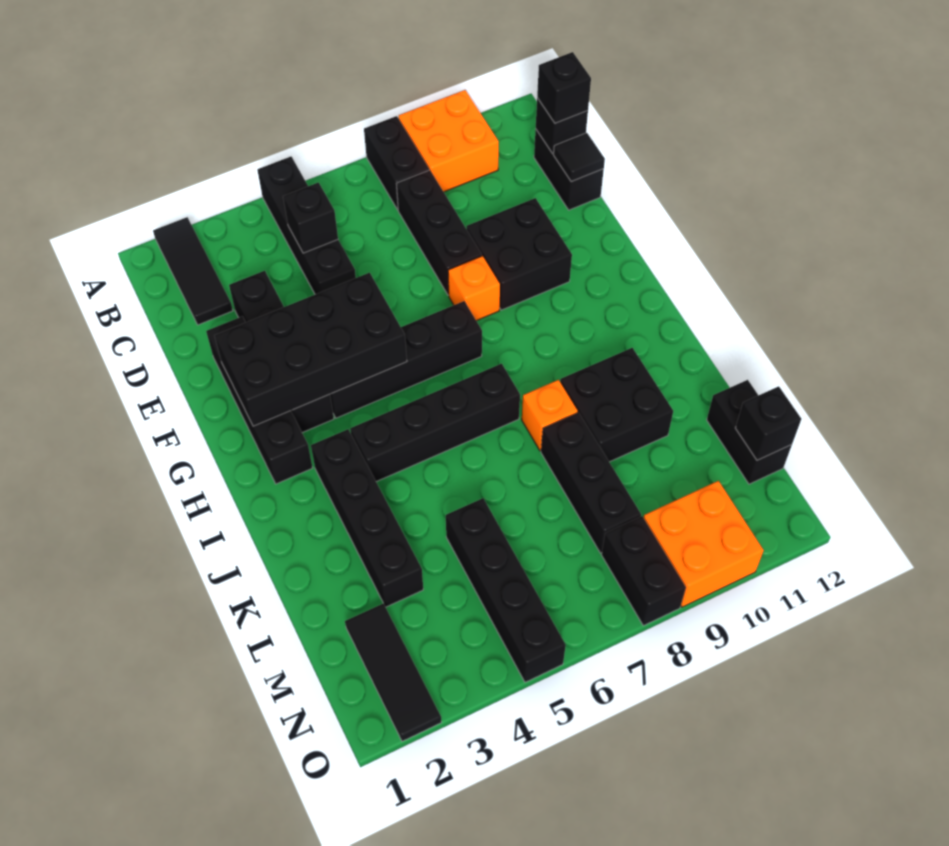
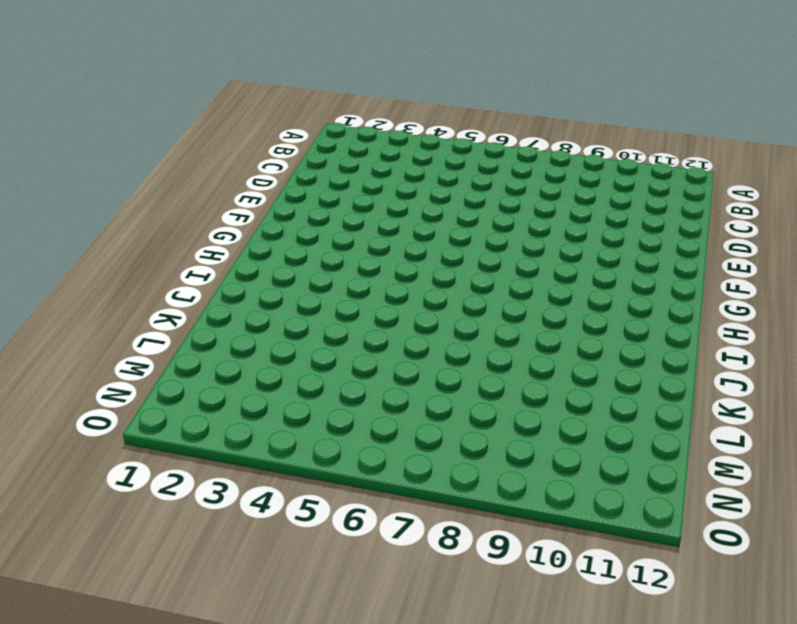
none -> black 1x3 tile [153,217,233,325]
none -> black 1x4 brick [257,157,356,294]
none -> black 1x2 brick [364,116,429,210]

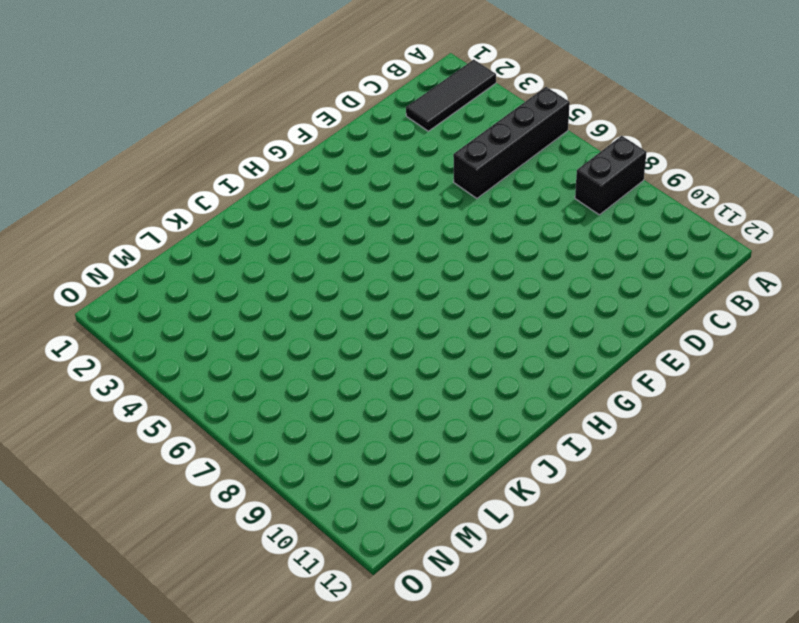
none -> orange 2x2 brick [399,90,499,192]
none -> black 1x3 brick [397,170,482,295]
none -> black 1x2 brick [534,129,604,210]

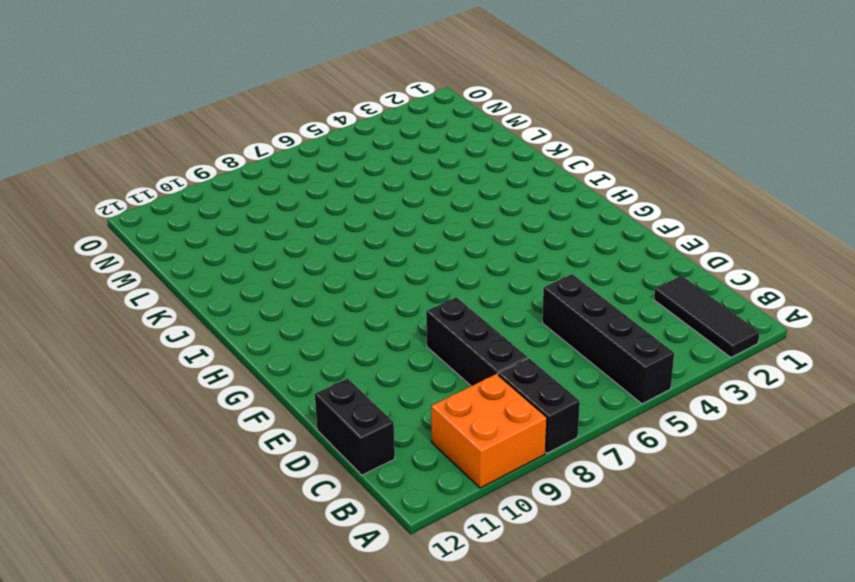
none -> black 1x4 brick [229,271,334,433]
none -> black 1x4 brick [206,316,312,484]
none -> black 2x2 brick [466,198,572,310]

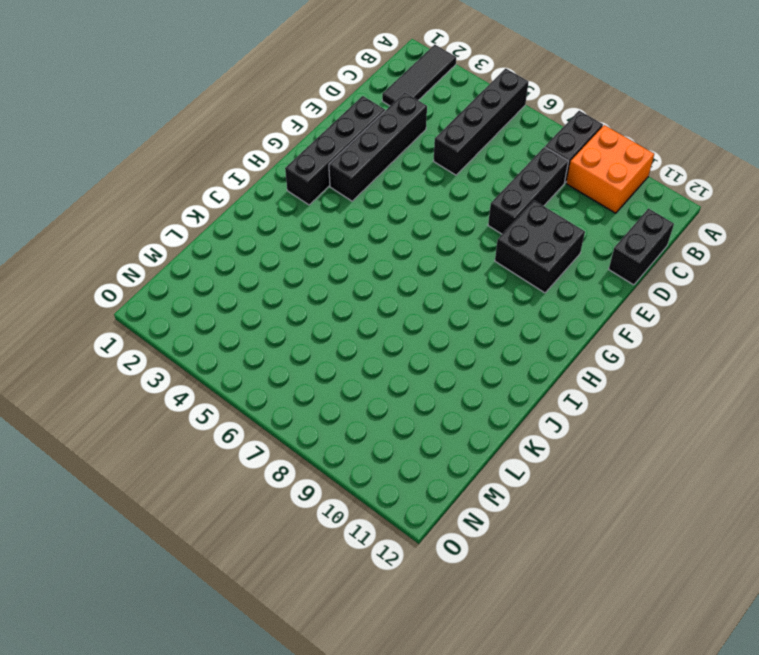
none -> orange 1x1 brick [448,256,500,321]
none -> black 1x4 brick [330,301,482,418]
none -> black 1x4 brick [311,429,423,607]

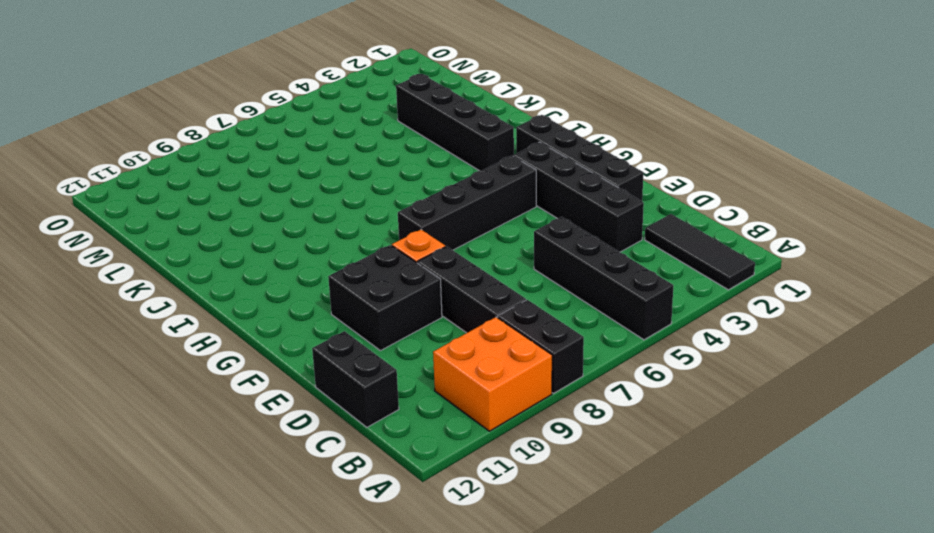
none -> black 1x4 brick [350,364,520,482]
none -> orange 1x1 brick [522,380,578,451]
none -> black 2x2 brick [560,348,673,462]

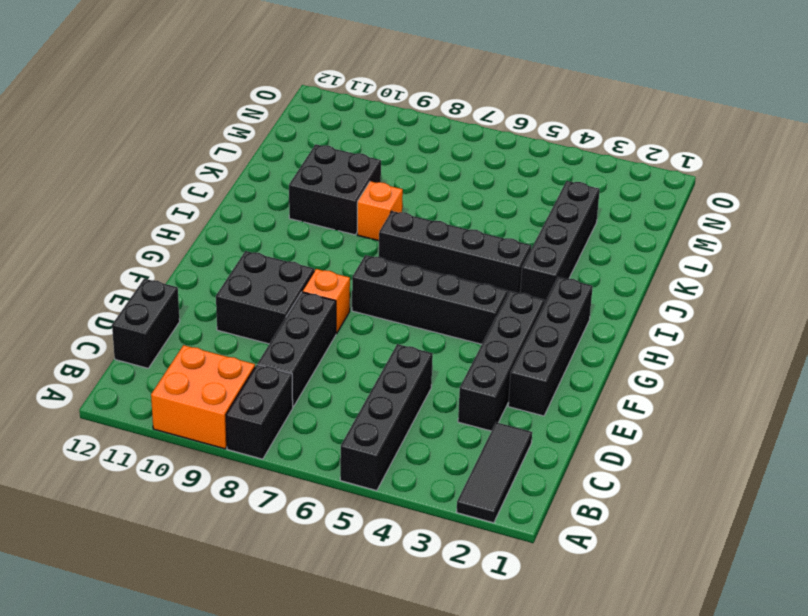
none -> black 1x3 brick [541,413,641,553]
none -> black 1x4 brick [446,498,566,682]
none -> black 1x2 brick [707,380,792,484]

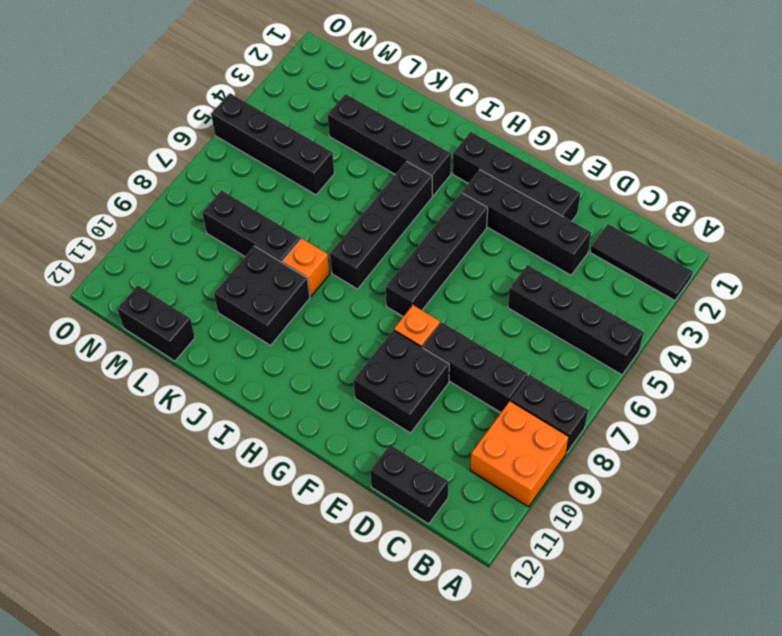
none -> black 1x3 tile [345,603,442,741]
none -> black 1x2 brick [602,516,686,626]
none -> orange 2x2 brick [643,481,764,607]

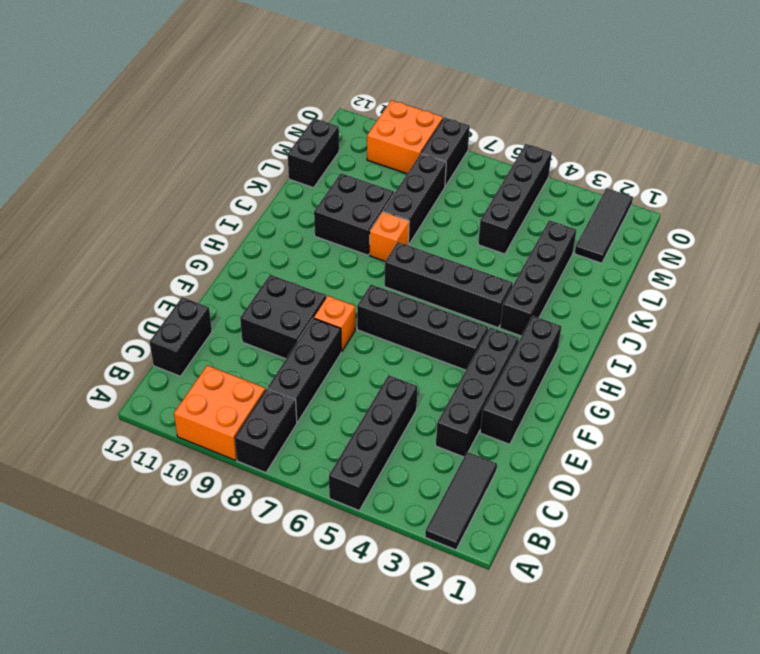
none -> black 1x1 brick [283,183,338,253]
none -> black 1x1 brick [536,98,588,154]
none -> black 1x1 tile [554,133,605,182]

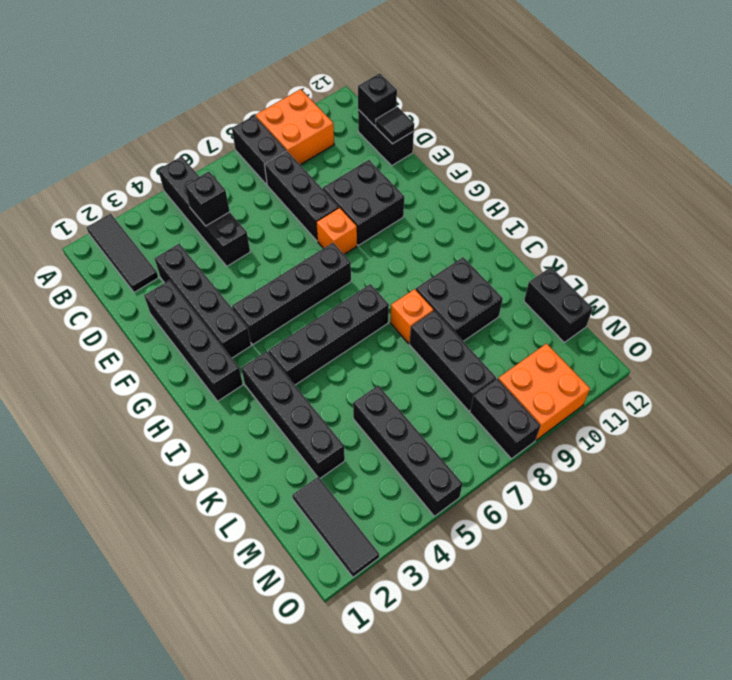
none -> black 2x4 brick [214,273,407,426]
none -> black 1x1 brick [735,386,801,460]
none -> black 1x1 brick [537,52,591,123]

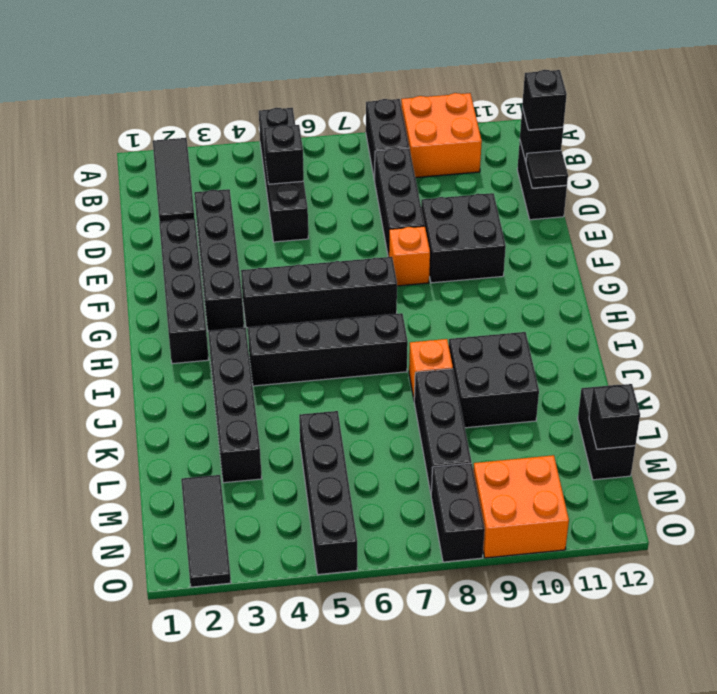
none -> black 2x4 brick [214,273,407,426]

